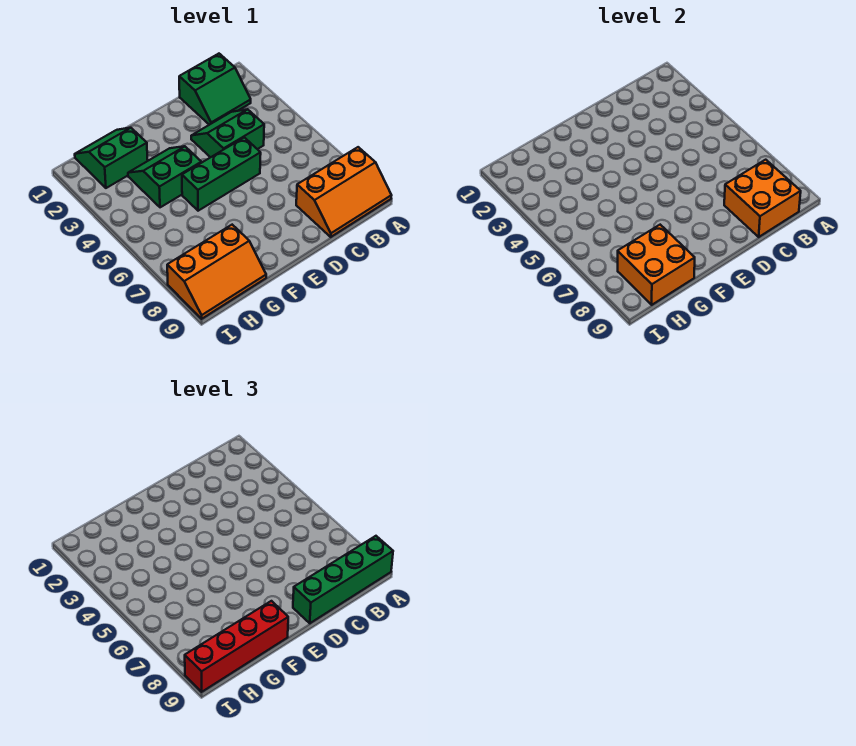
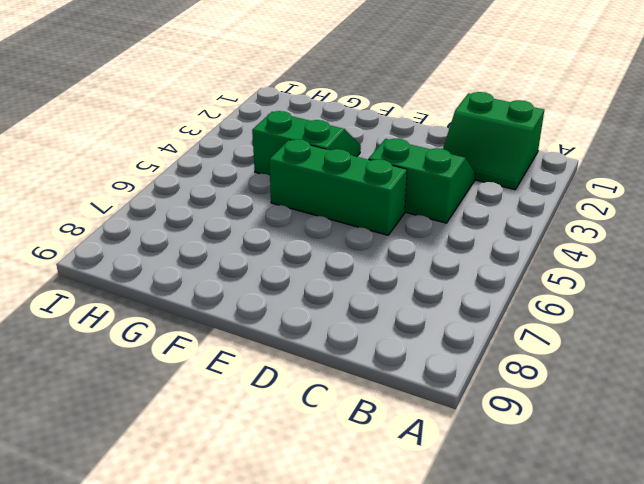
none -> orange 2x3 slope [296,147,392,237]
none -> green 2x2 slope [75,128,148,188]

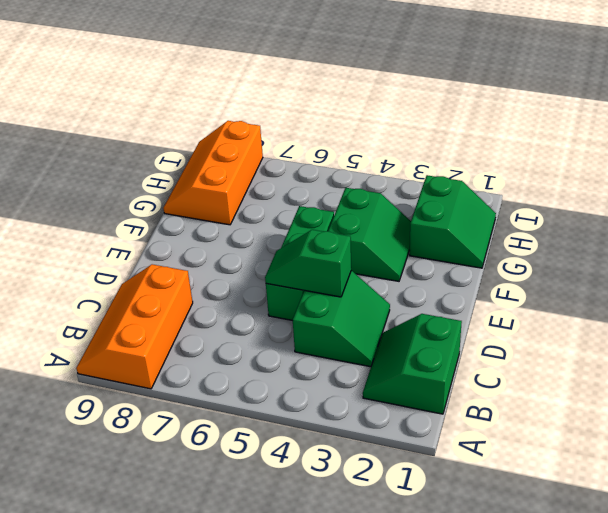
green 1x2 slope [265,230,351,297] -> none
none -> orange 2x2 brick [724,160,801,237]
none -> orange 2x2 brick [618,225,695,305]

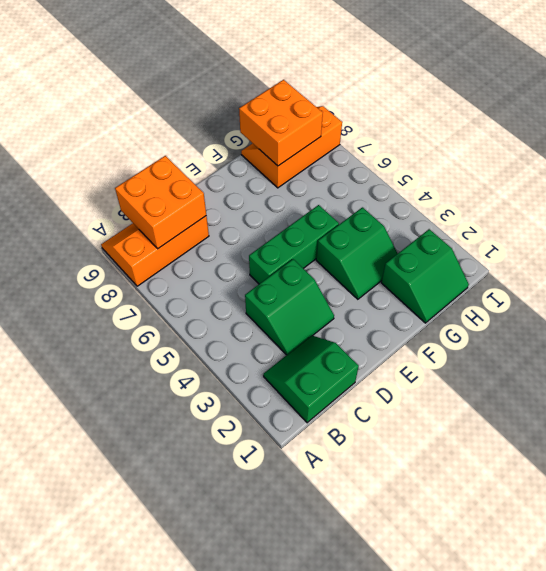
none -> green 1x4 brick [293,536,393,623]
none -> red 1x4 brick [185,601,288,692]

